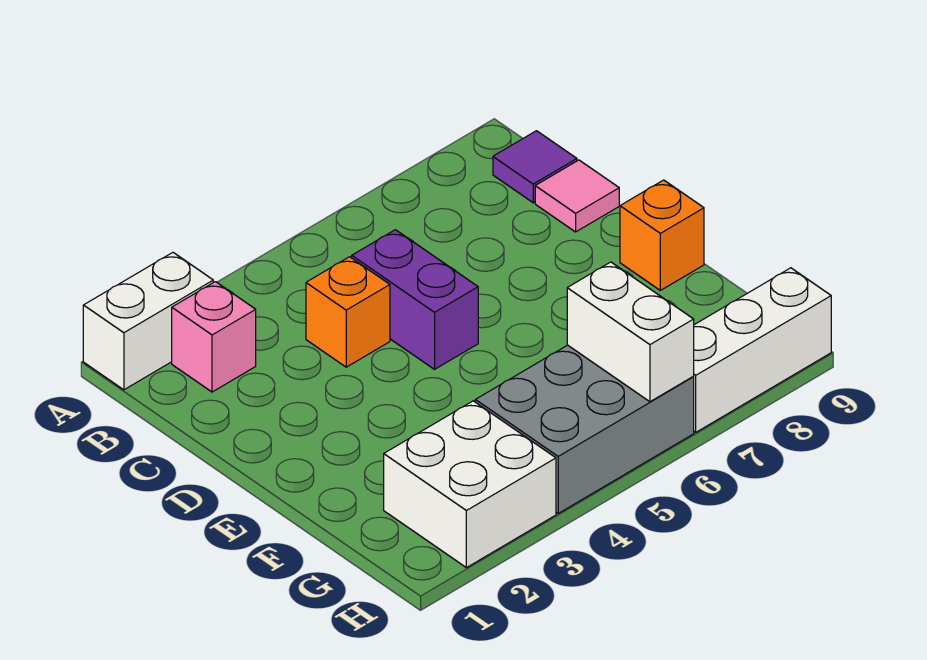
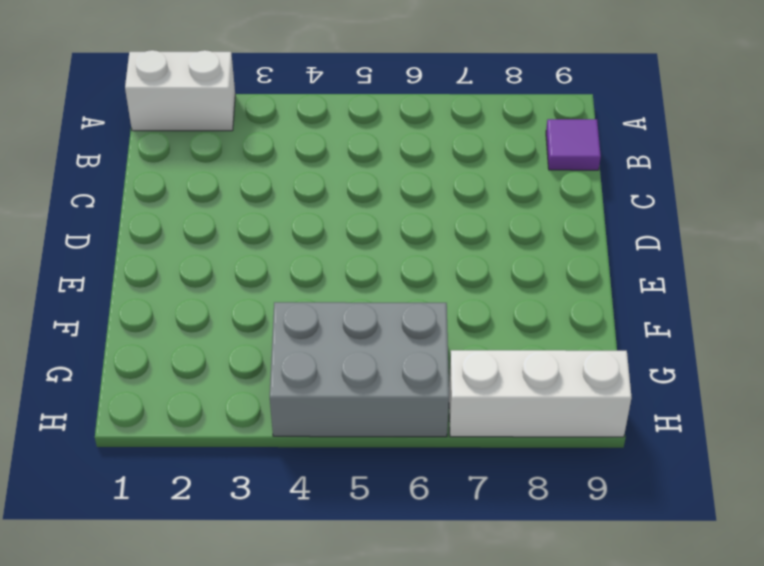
none -> pink 1x1 brick [172,282,256,392]
none -> orange 1x1 brick [306,257,390,367]

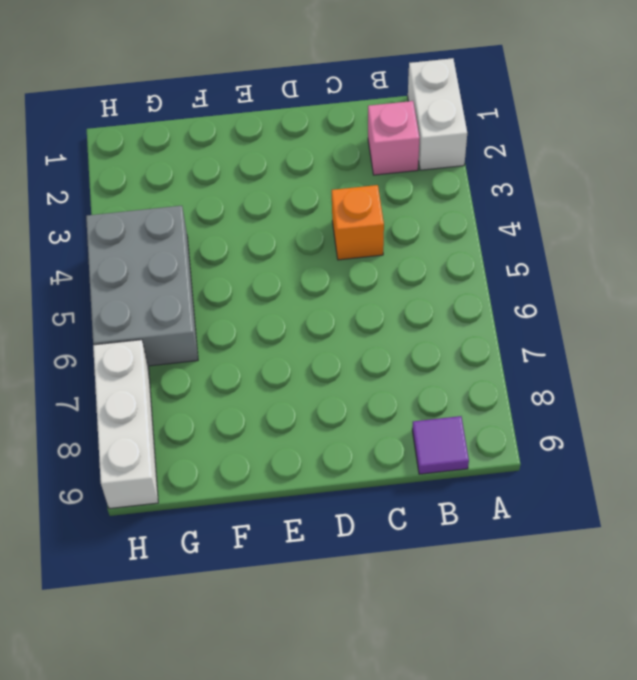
none -> purple 1x2 brick [352,230,478,369]
none -> pink 1x1 tile [535,160,619,232]

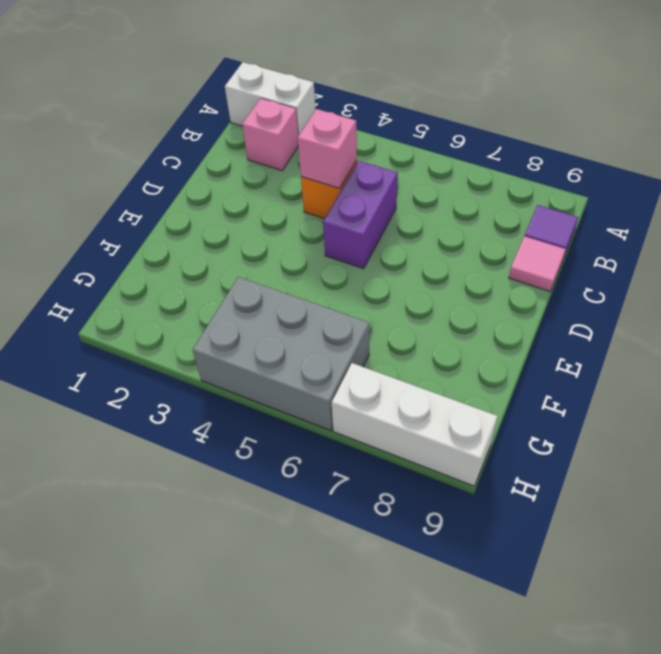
pink 1x1 brick [298,109,357,188] -> none
none -> orange 1x1 brick [620,180,704,290]
none -> white 2x2 brick [384,401,556,568]

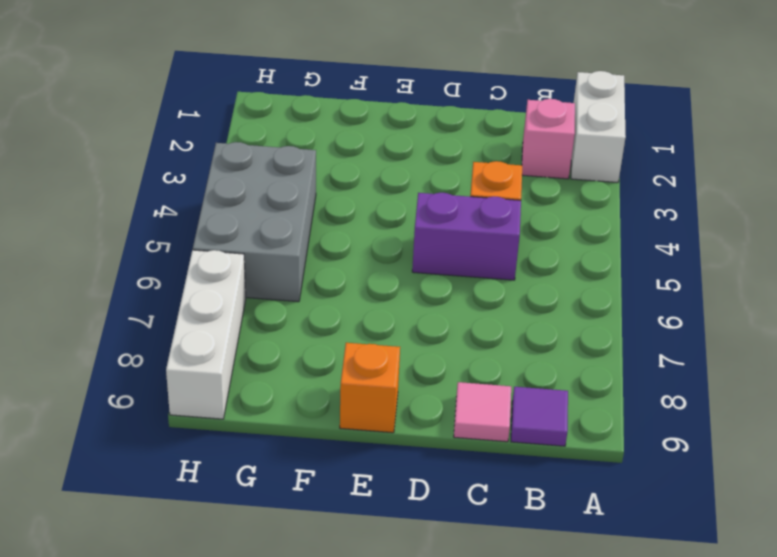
none -> white 2x2 brick [384,401,556,568]
none -> white 1x2 brick [567,262,694,402]

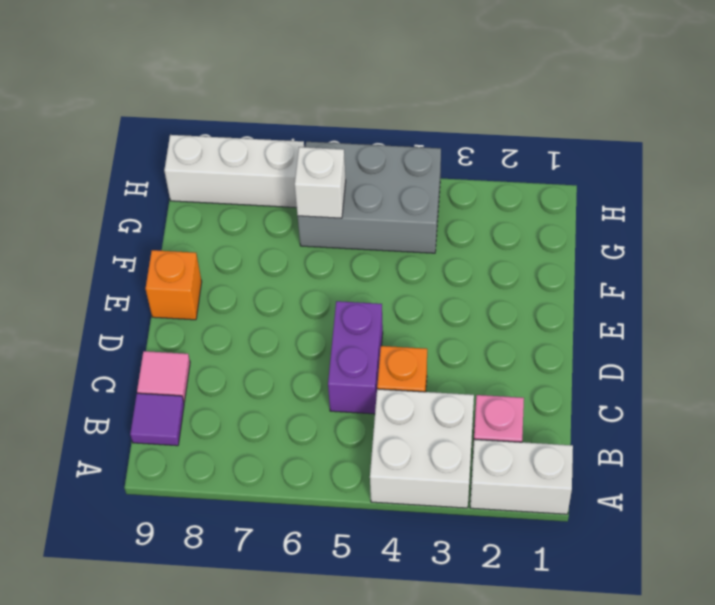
white 2x2 brick [370,389,474,508] -> white 2x2 brick moved to [384,401,556,568]
white 1x1 brick [295,147,346,218] -> white 1x2 brick [567,262,694,402]

